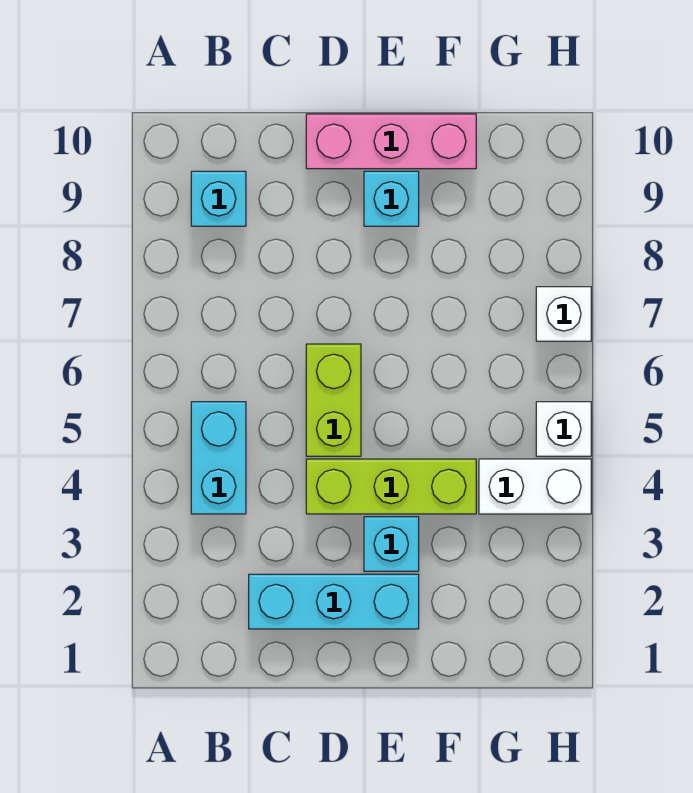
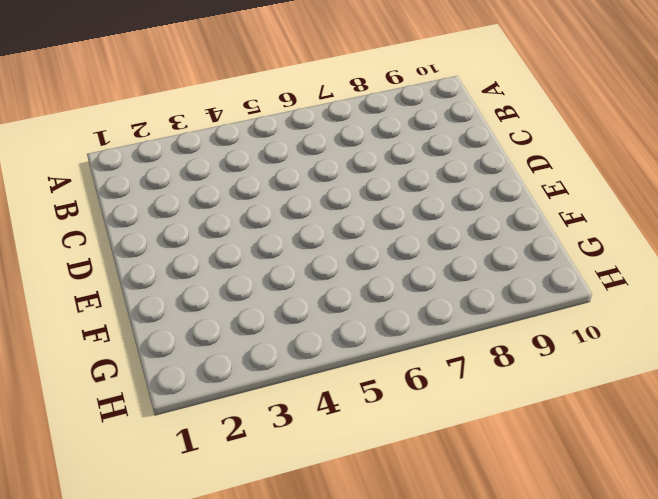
none -> cyan 1x2 brick [191,402,246,514]
none -> cyan 1x1 brick [191,171,246,226]

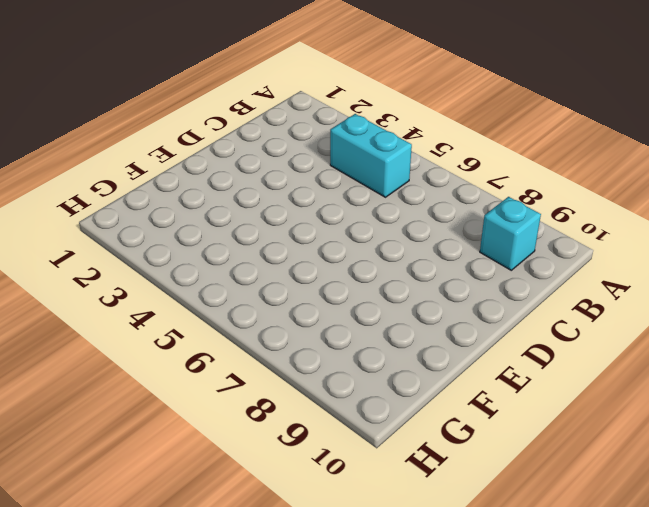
none -> cyan 1x3 brick [249,574,419,629]
none -> lime 1x3 brick [306,459,476,514]

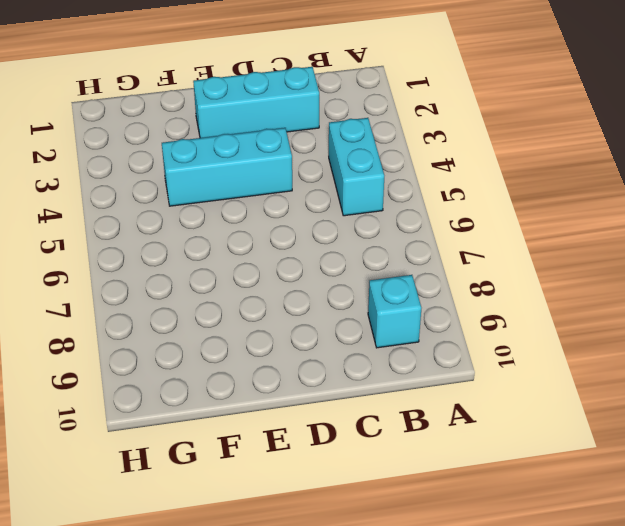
cyan 1x3 brick [162,128,292,206] -> lime 1x3 brick [306,459,476,514]
none -> lime 1x2 brick [306,344,361,456]
none -> pink 1x3 brick [306,114,476,169]

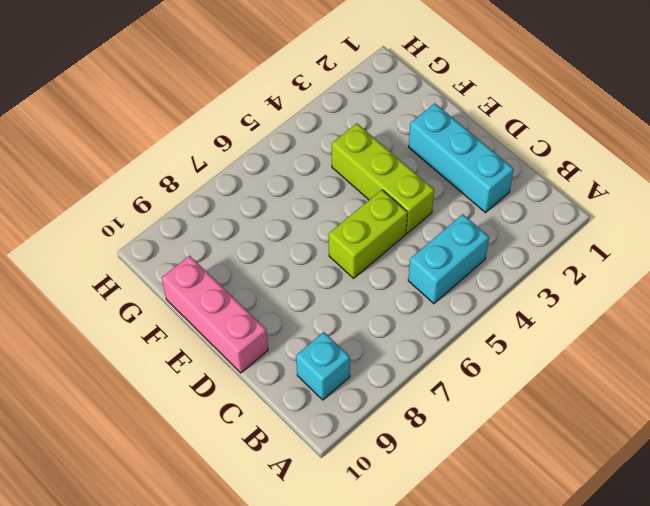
none -> cyan 1x1 brick [364,517,419,571]
none -> cyan 1x1 brick [364,171,419,226]

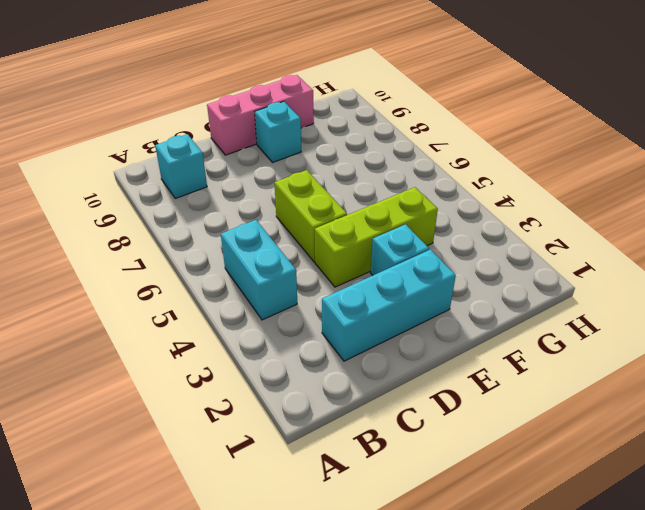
none -> white 1x2 brick [479,459,591,514]
none -> white 1x1 brick [536,402,591,456]

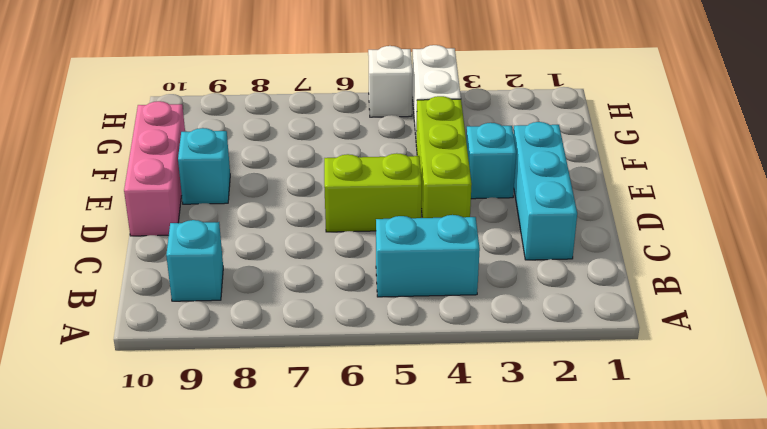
none -> white 1x1 brick [536,287,591,341]

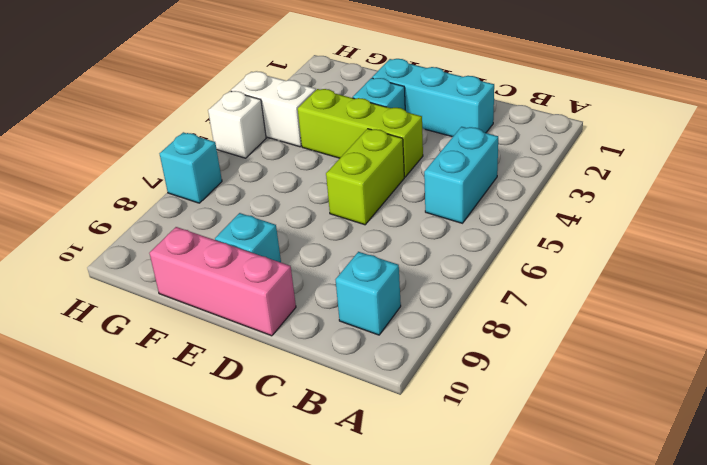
cyan 1x1 brick [160,132,222,203] -> white 1x1 brick [536,287,591,341]

